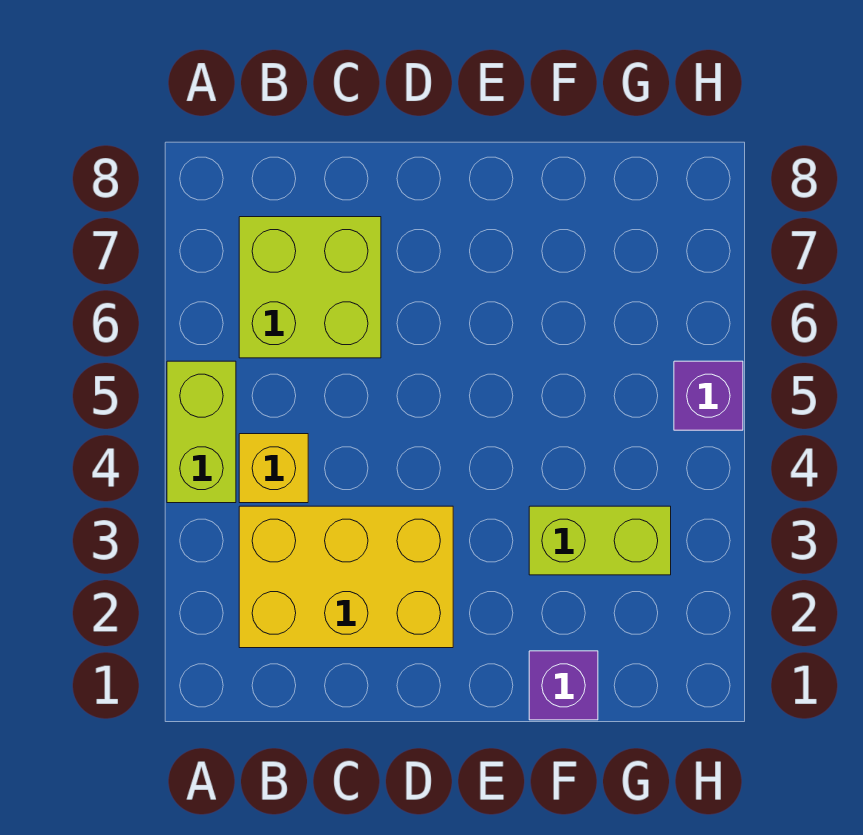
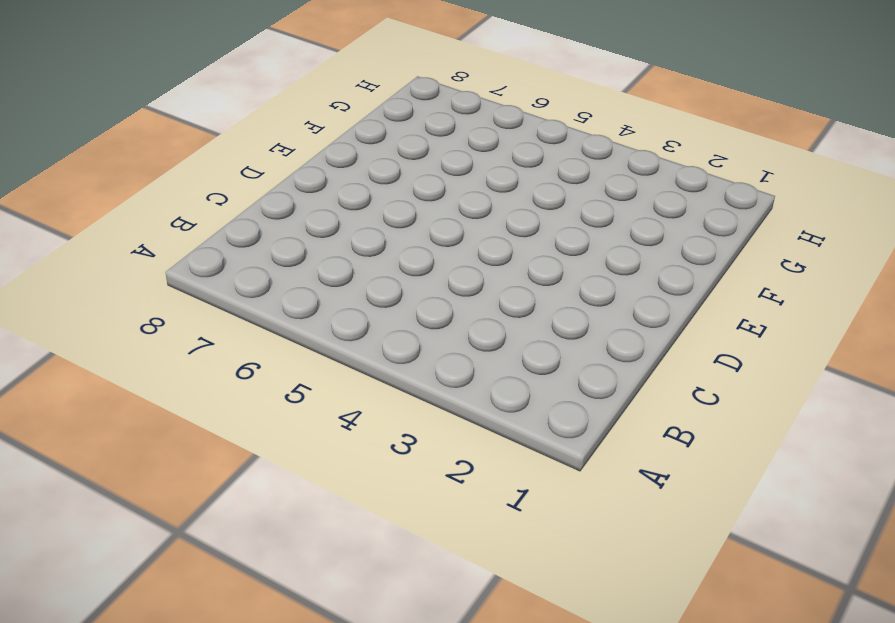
none -> lime 1x2 brick [167,361,236,503]
none -> yellow 2x3 brick [239,506,453,648]

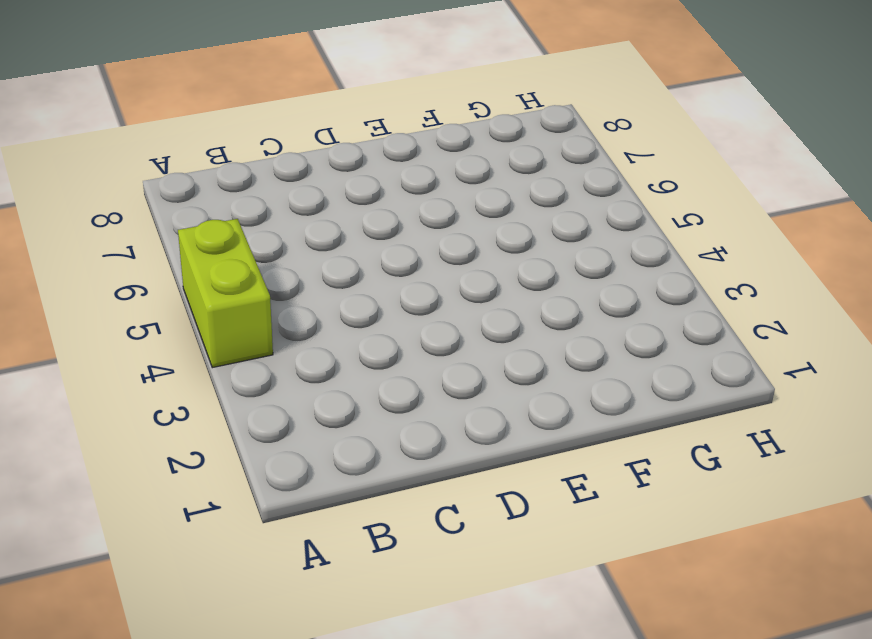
none -> yellow 2x3 brick [239,506,453,648]
none -> yellow 1x1 brick [239,434,308,503]

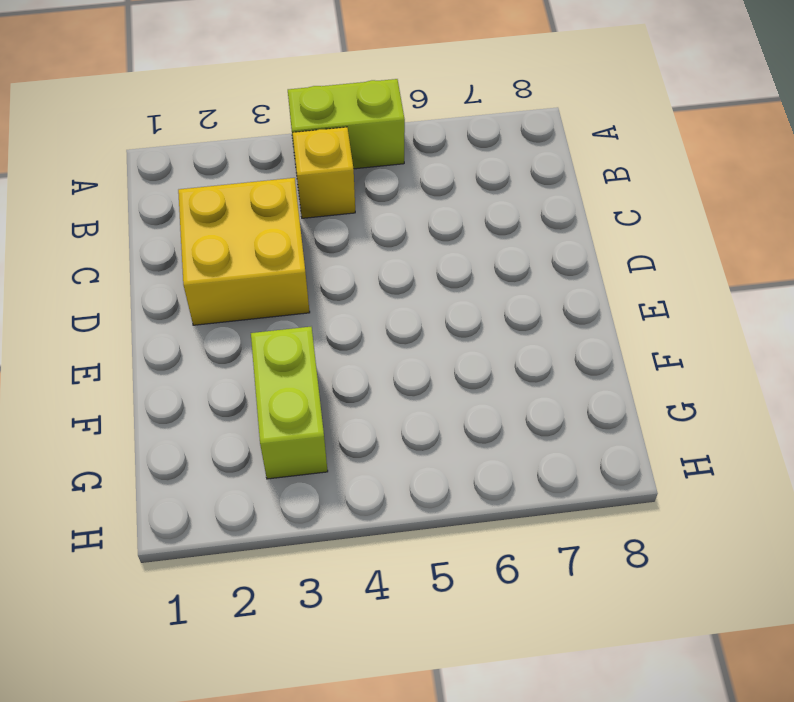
yellow 2x2 brick [178,178,310,325] -> yellow 2x3 brick [239,506,453,648]
none -> lime 2x2 brick [239,217,381,358]
none -> purple 1x1 brick [529,651,598,720]

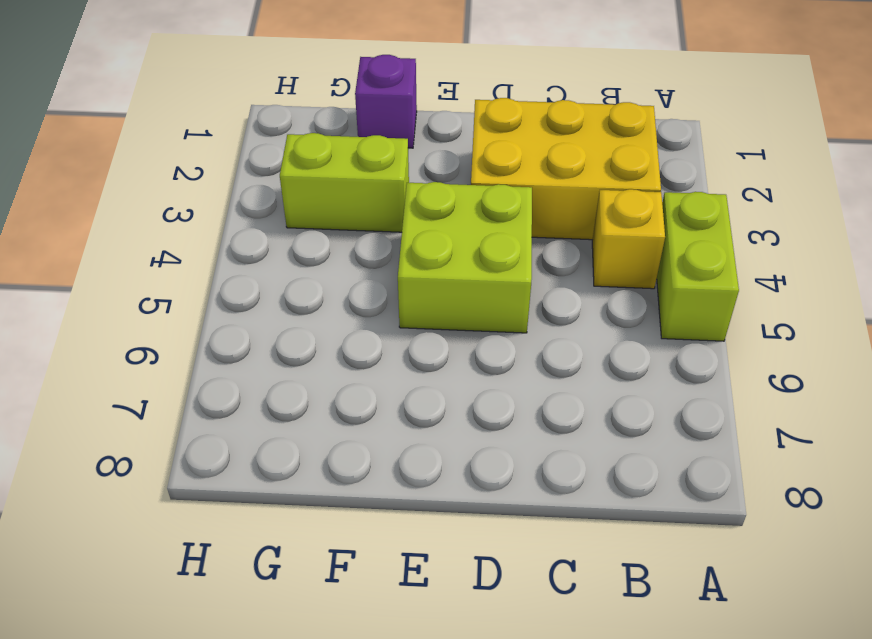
lime 2x2 brick [398,182,532,333] -> lime 2x2 brick moved to [239,217,381,358]
none -> purple 1x1 brick [674,361,743,430]

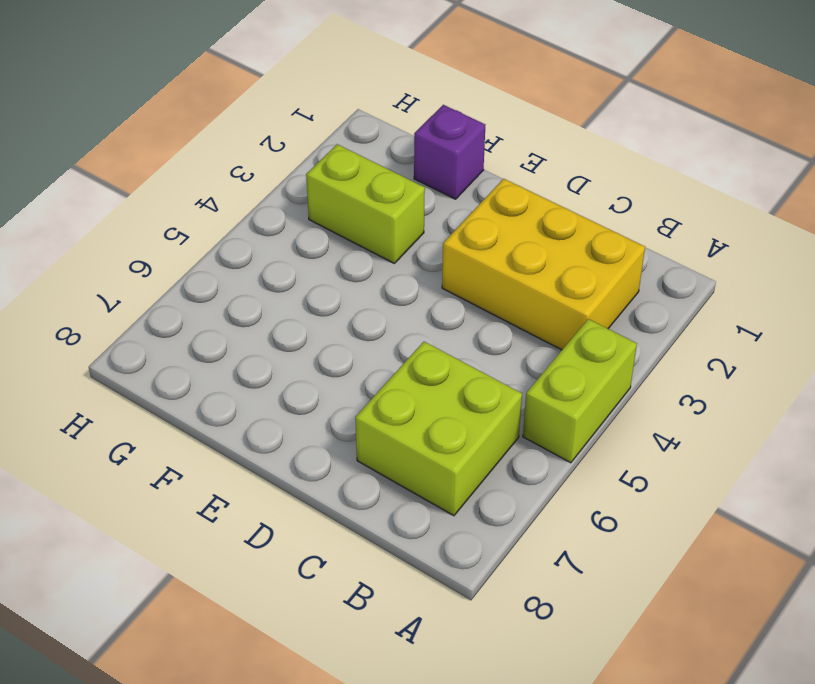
none -> yellow 1x1 brick [239,434,308,503]
none -> purple 1x1 brick [674,361,743,430]

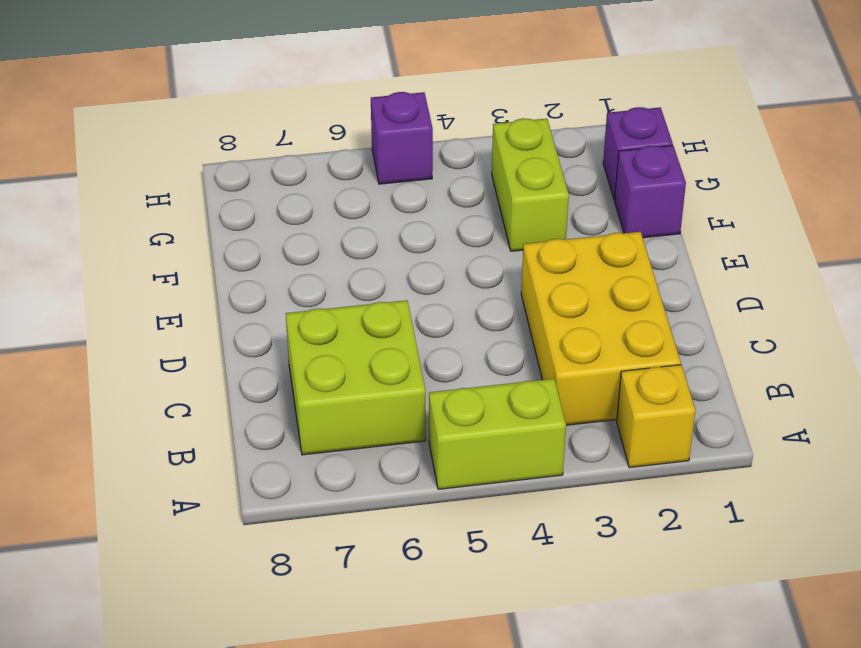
yellow 1x1 brick [617,365,696,468] -> yellow 1x1 brick moved to [239,434,308,503]
purple 1x1 brick [603,107,673,200] -> none

